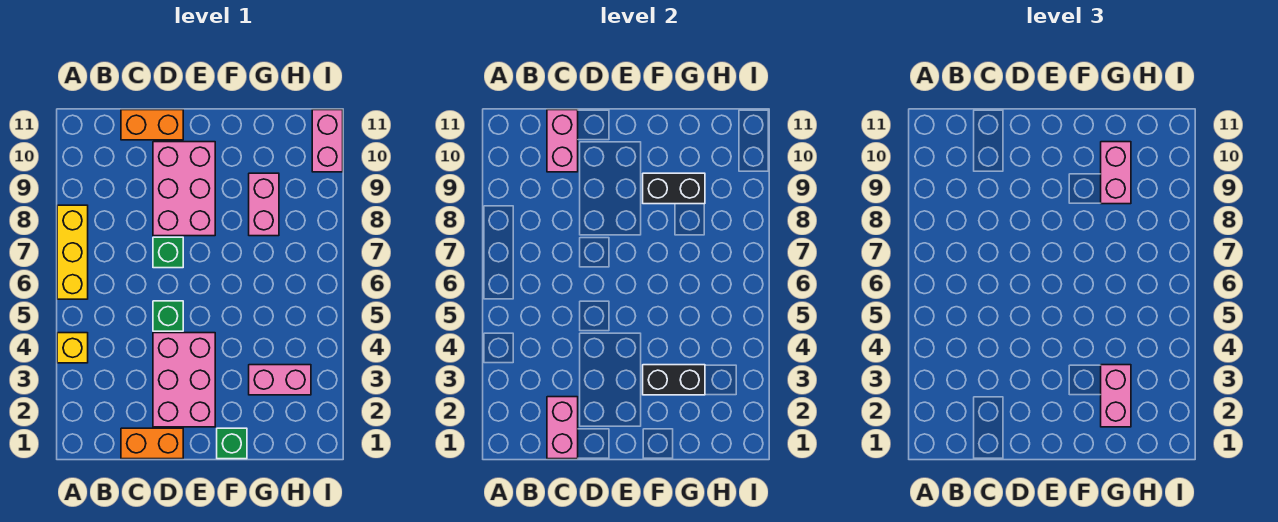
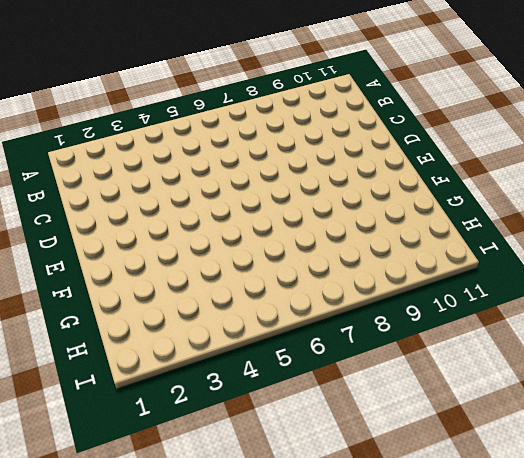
none -> yellow 1x1 brick [57,333,88,363]
none -> yellow 1x3 brick [57,205,88,299]
none -> orange 1x2 brick [121,428,183,459]

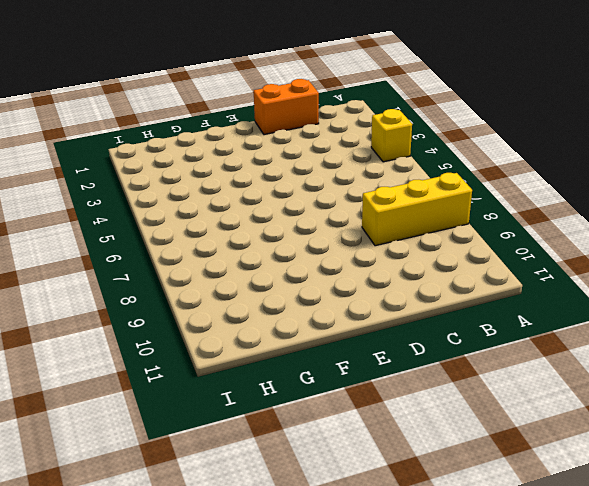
yellow 1x3 brick [362,173,472,246] -> yellow 1x3 brick turned to [57,205,88,299]
none -> orange 1x2 brick [121,110,183,140]
none -> pink 2x3 brick [153,333,215,427]
none -> green 1x1 brick [153,301,183,331]

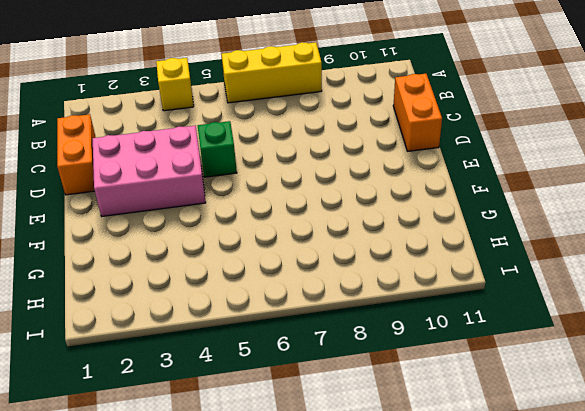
none -> green 1x1 brick [153,237,183,268]
none -> pink 2x3 brick [153,142,215,236]
none -> green 1x1 brick [217,428,247,459]

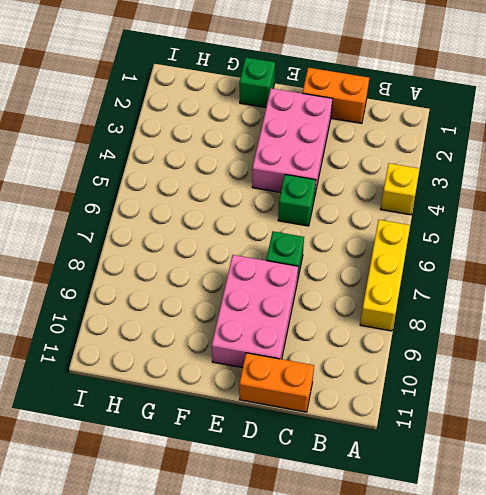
none -> pink 1x2 brick [249,365,311,395]
none -> pink 1x2 brick [249,173,279,236]
none -> pink 1x2 brick [312,110,343,172]

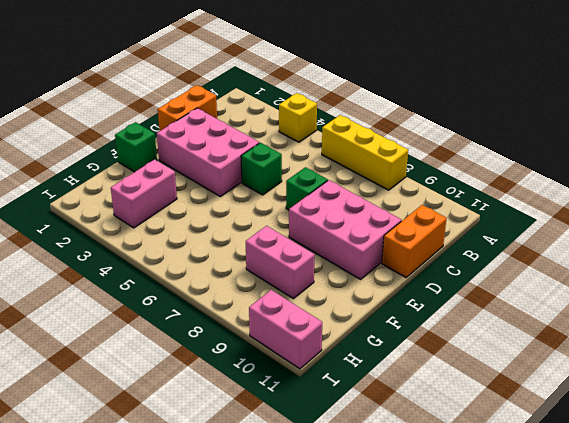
none -> pink 1x2 brick [547,397,578,459]
none -> pink 1x2 brick [547,110,578,172]
none -> black 1x2 brick [643,365,705,395]

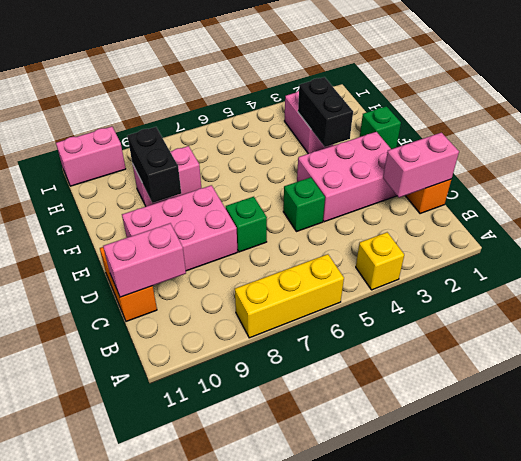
none -> pink 1x2 brick [1101,365,1131,427]
none -> pink 1x2 brick [1101,142,1131,204]

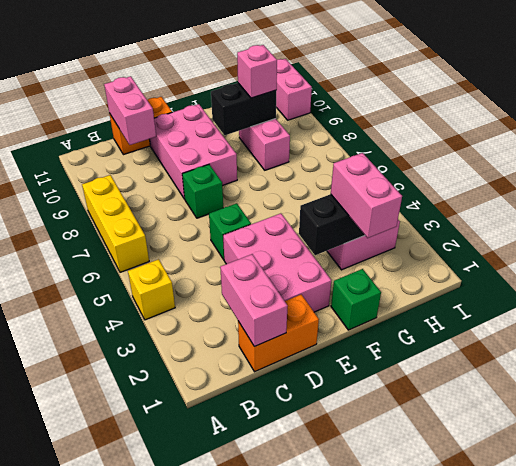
pink 1x1 brick [237,45,277,98] -> pink 1x2 brick [1101,142,1131,204]

